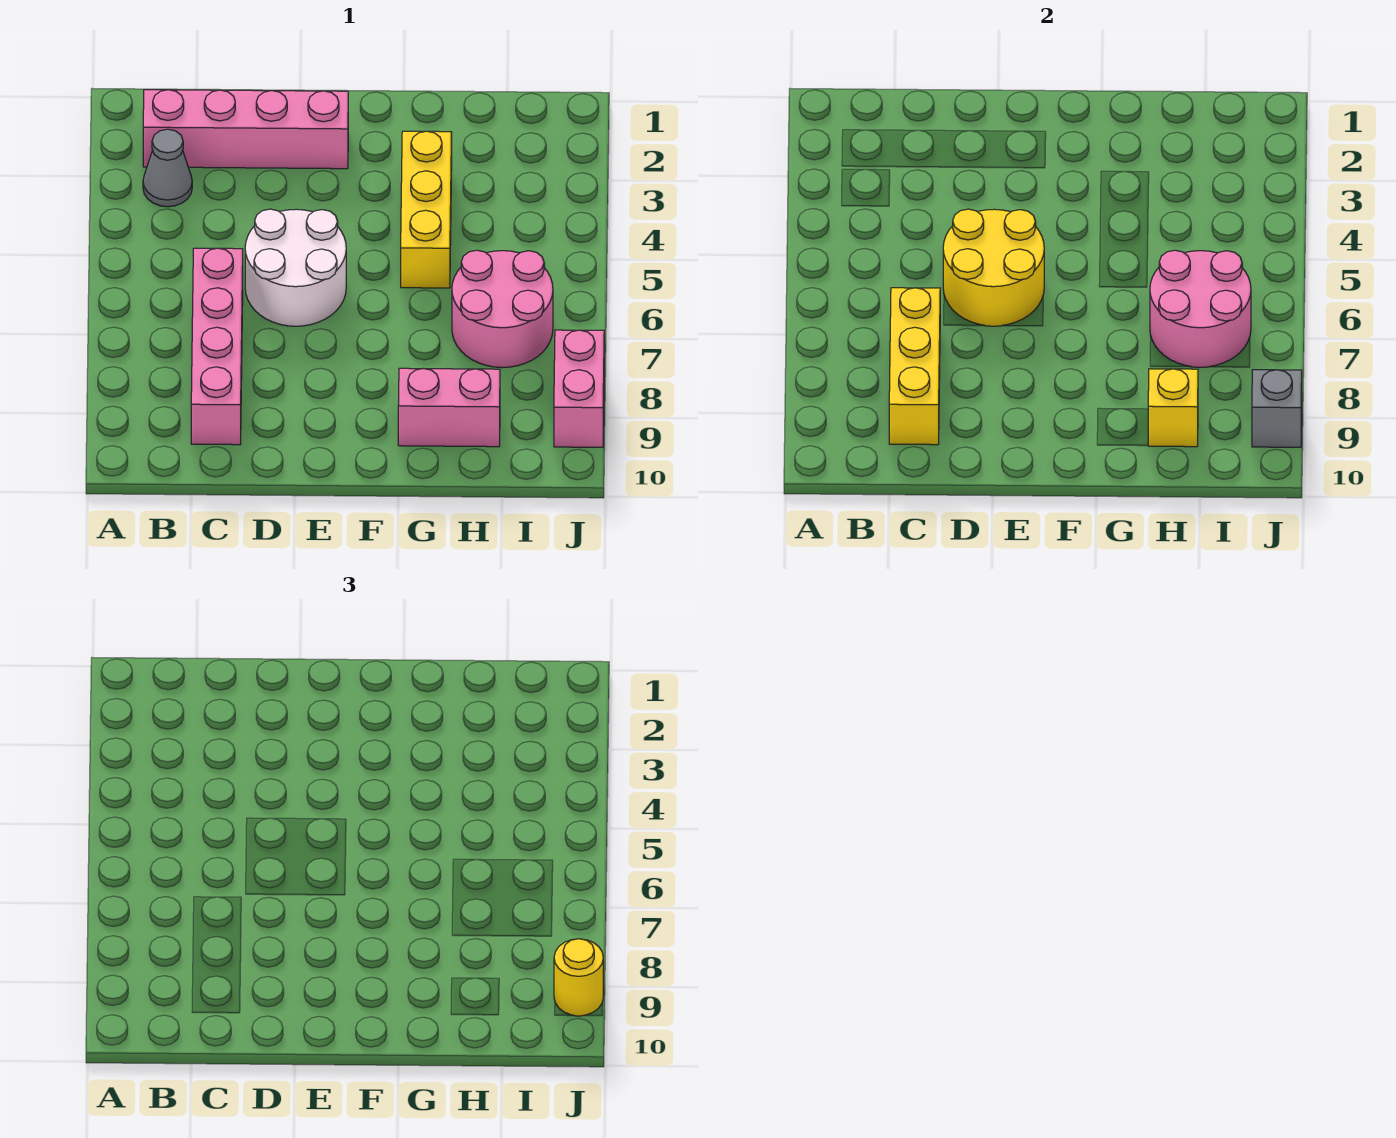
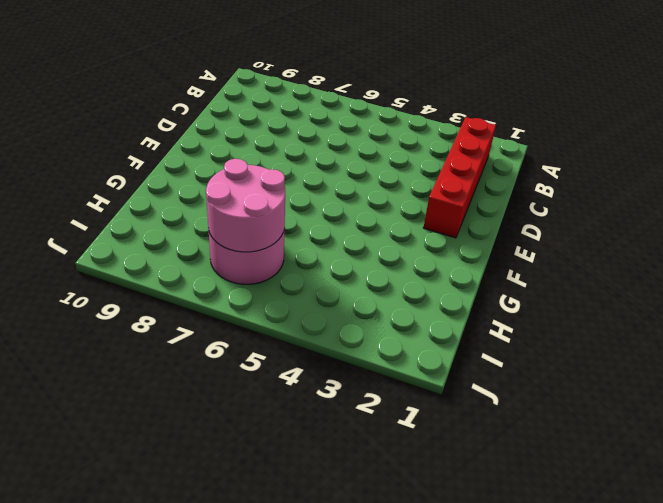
red 1x4 brick [423,117,496,238] -> pink 1x4 brick [143,90,348,169]
none -> grey 1x1 cone [143,129,192,207]
none -> pink 1x4 brick [191,248,243,445]
none -> white 2x2 round brick [245,209,346,326]

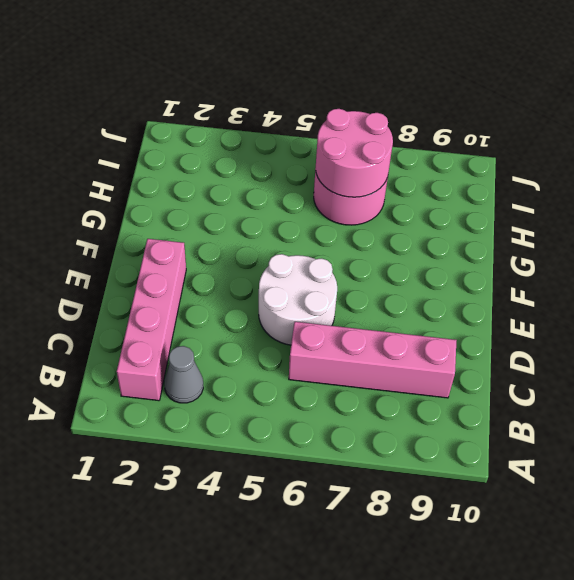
none -> yellow 1x3 brick [401,131,452,288]
none -> pink 1x2 brick [398,368,500,447]
none -> pink 1x2 brick [554,330,604,447]

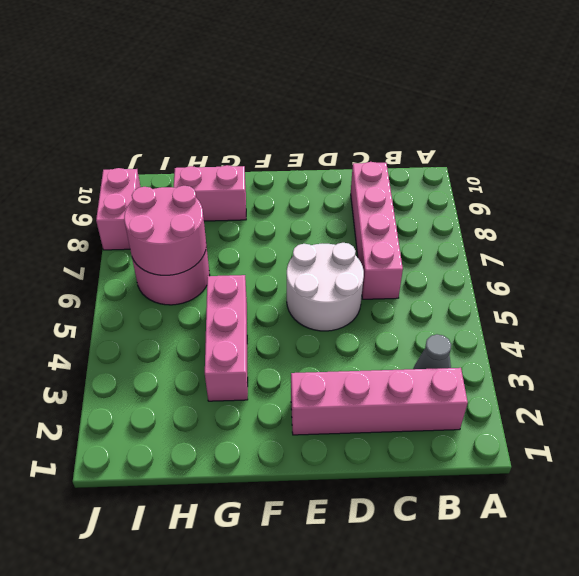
pink 1x3 brick [205,275,248,401] -> yellow 1x3 brick [401,131,452,288]
none -> yellow 1x3 brick [889,288,940,445]
none -> yellow 2x2 round brick [943,209,1044,326]
none -> yellow 1x1 brick [1148,369,1198,447]

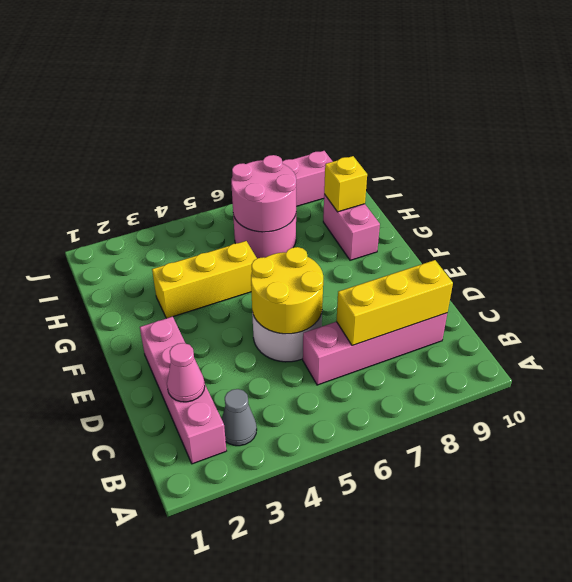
pink 1x1 cone [167,343,205,402] -> none
none -> grey 1x1 brick [1252,370,1302,447]
none -> yellow 1x1 round brick [554,939,603,1016]

